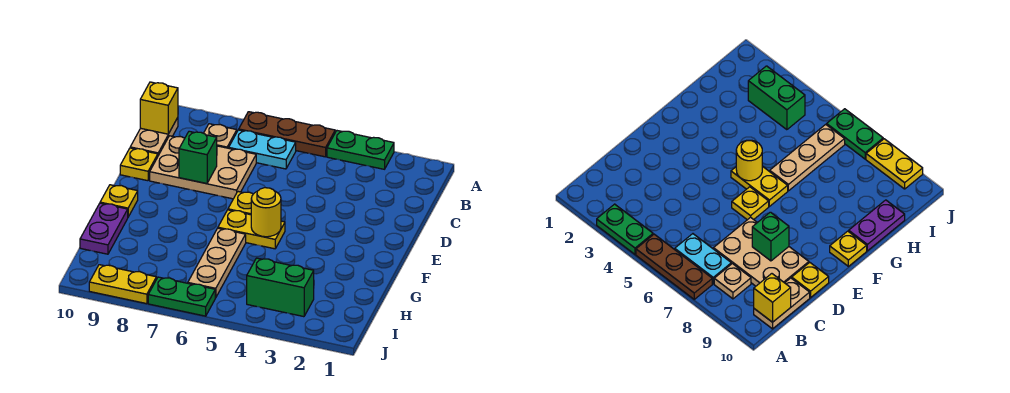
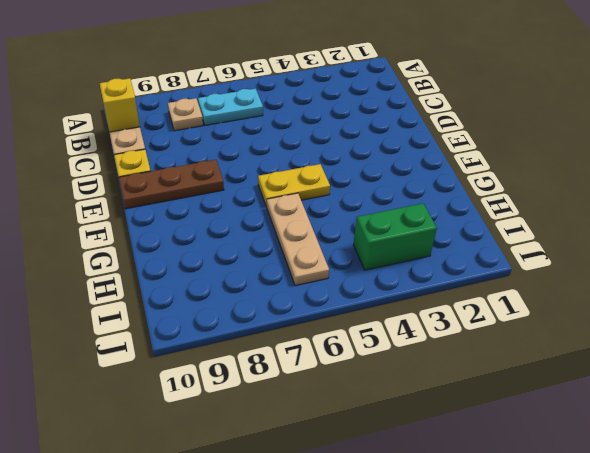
brown 1x3 plate [119,160,224,209] -> brown 1x3 plate moved to [239,112,335,157]
none -> green 1x2 plate [327,131,394,169]
none -> tan 2x3 plate [150,136,256,199]
none -> yellow 1x1 plate [228,192,253,215]

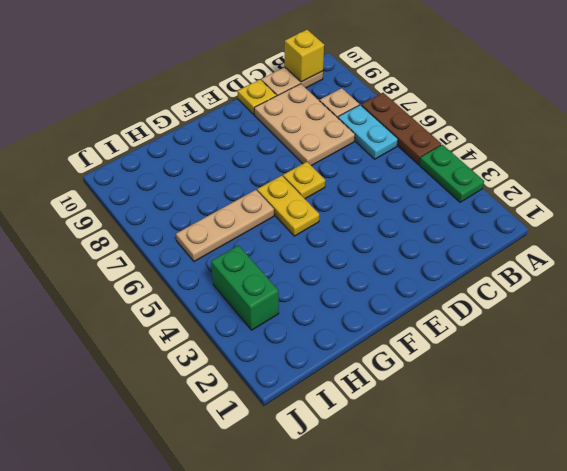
none -> yellow 1x1 plate [100,185,138,217]
none -> purple 1x2 plate [80,203,128,254]
none -> green 1x2 plate [148,277,215,316]

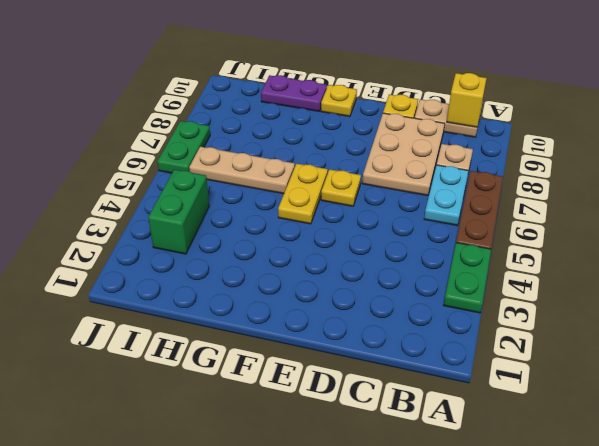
none -> yellow 1x2 plate [89,265,156,304]
none -> green 1x1 brick [179,131,217,184]
none -> yellow 1x1 round brick [251,188,281,237]

